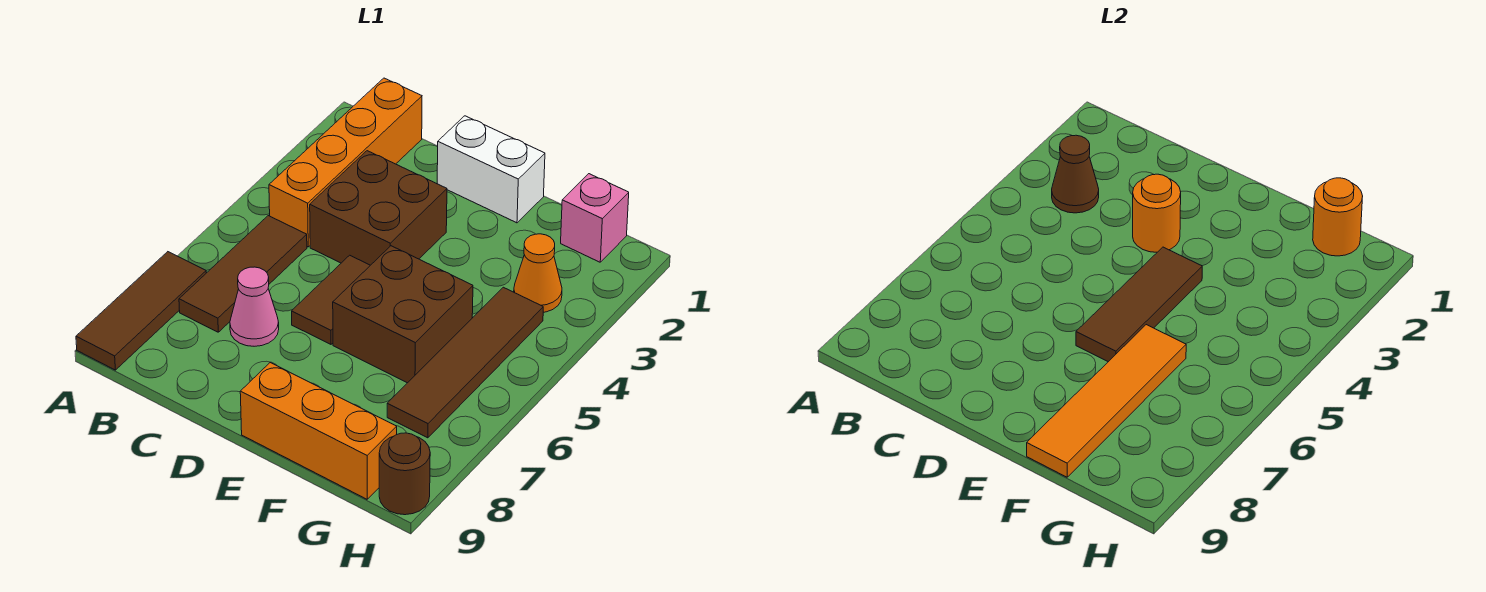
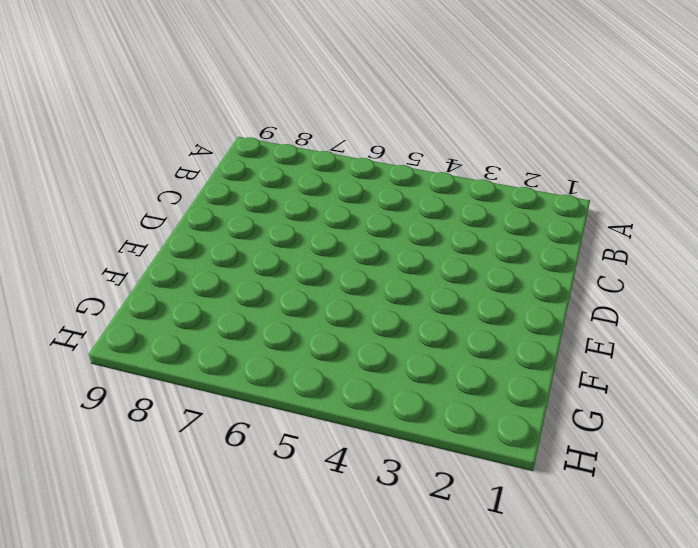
none -> brown 1x3 tile [76,252,206,370]
none -> orange 1x4 brick [269,78,422,247]
none -> brown 1x3 tile [179,216,307,332]

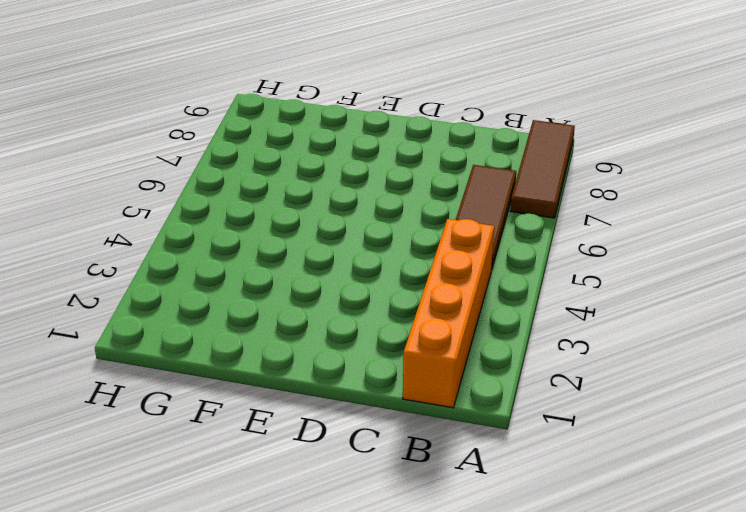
none -> brown 2x2 brick [310,151,447,265]
none -> pink 1x1 cone [230,267,279,346]
none -> white 1x2 brick [437,116,545,223]

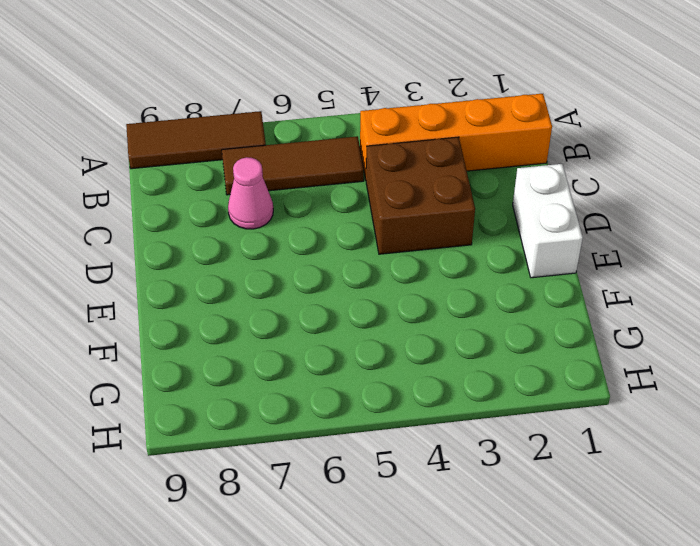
none -> brown 1x2 tile [292,255,370,344]
none -> brown 2x2 brick [333,246,473,383]
none -> orange 1x3 brick [240,362,397,499]

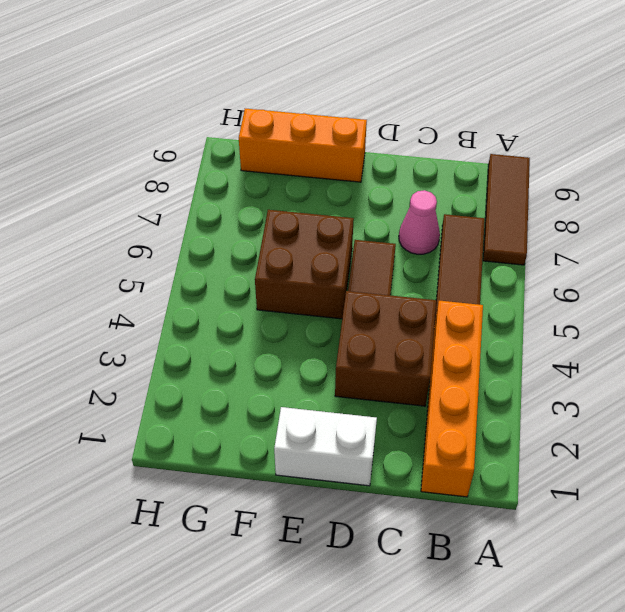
none -> pink 1x1 brick [561,174,629,262]
none -> orange 1x1 cone [514,234,562,312]
none -> brown 1x4 tile [387,287,543,438]

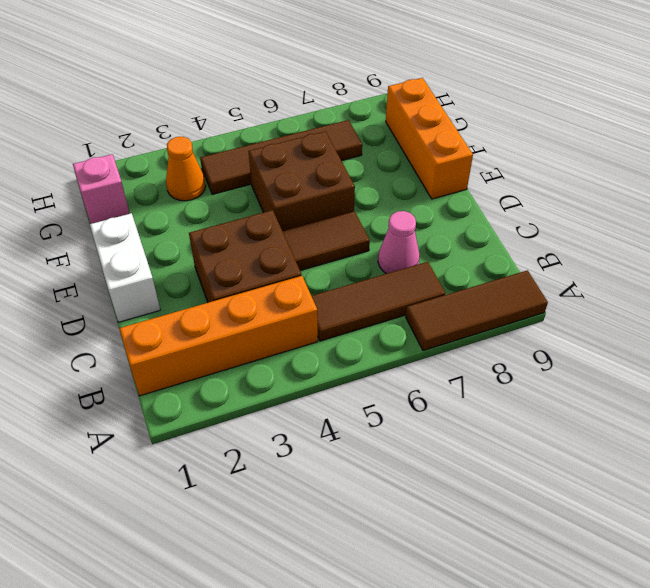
none -> brown 1x1 round brick [379,433,430,515]
none -> brown 1x1 cone [1052,135,1099,213]
none -> orange 1x1 round brick [1133,174,1181,252]

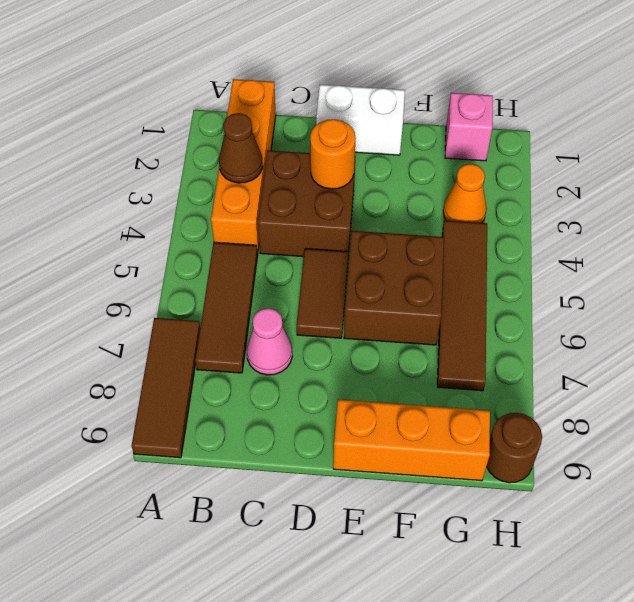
none -> brown 1x3 tile [1076,247,1202,362]
none -> orange 1x4 tile [1027,325,1186,477]
none -> orange 1x1 round brick [1313,178,1363,256]

